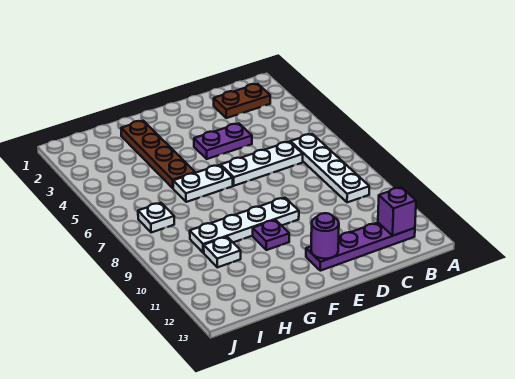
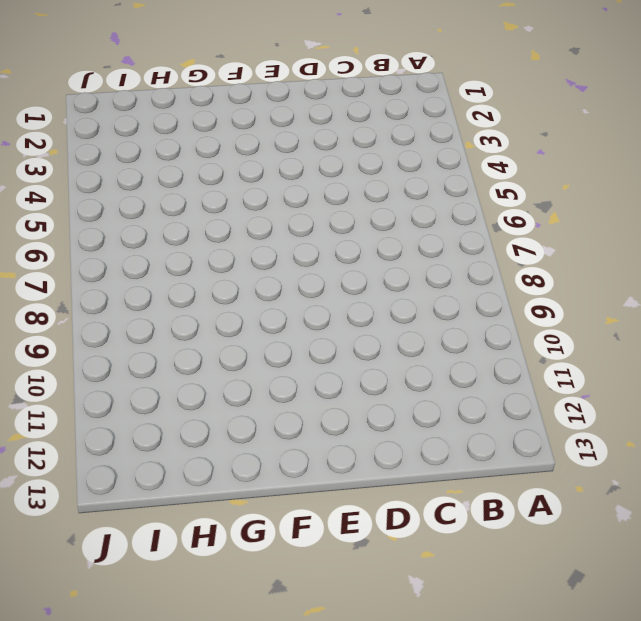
none -> brown 1x2 plate [214,84,270,118]
none -> white 1x4 plate [291,134,369,202]
none -> purple 1x4 plate [306,223,415,271]

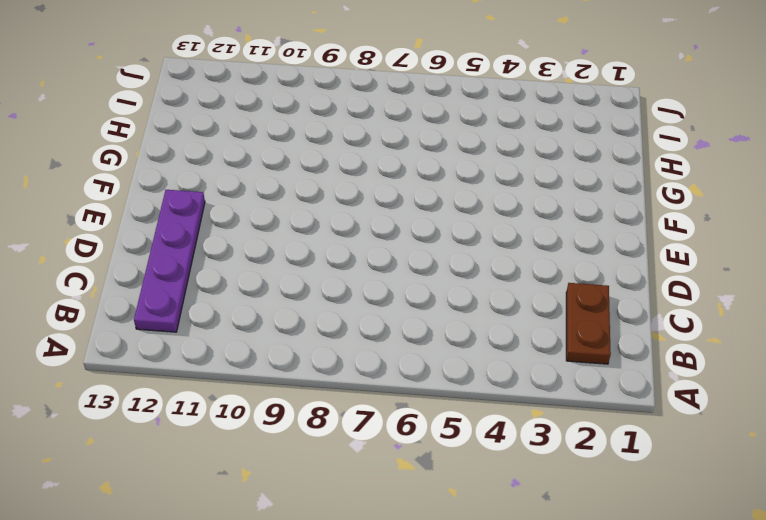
none -> white 1x4 plate [291,134,369,202]
none -> white 1x3 plate [221,142,303,186]
none -> purple 1x2 plate [194,124,252,159]

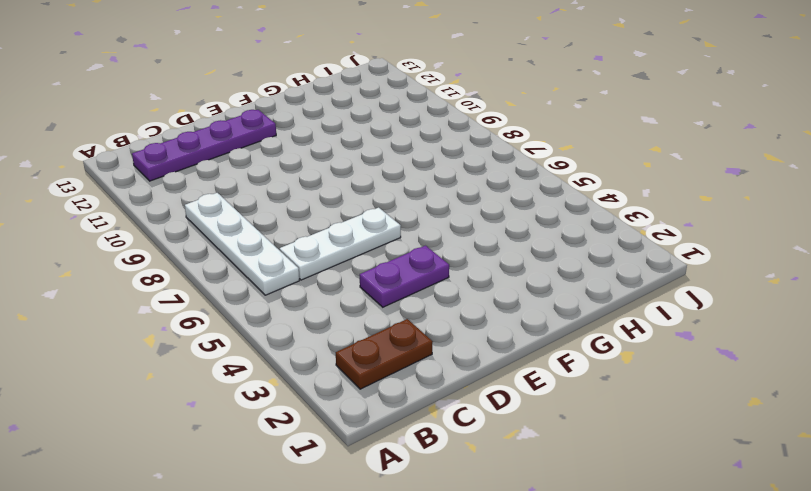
none -> white 1x4 plate [190,198,299,253]
none -> white 1x2 plate [173,165,233,202]
none -> purple 1x1 plate [253,220,289,250]

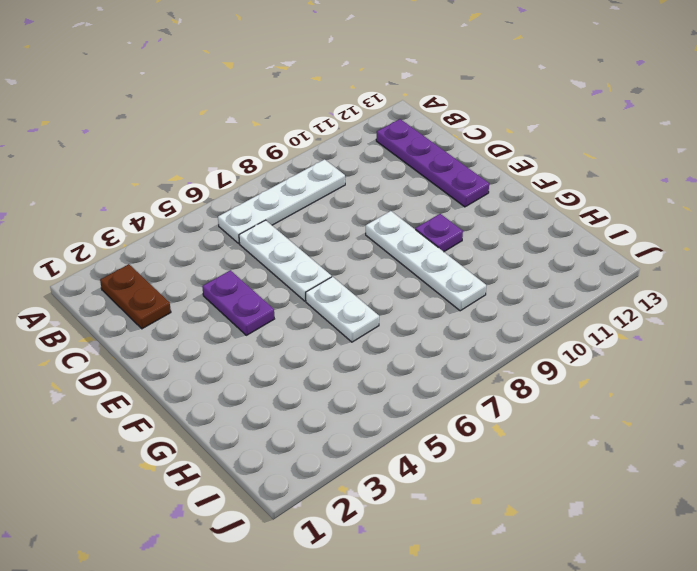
none -> brown 1x4 plate [121,121,195,188]
none -> white 1x1 plate [204,237,241,267]
none -> white 1x1 plate [138,203,174,233]

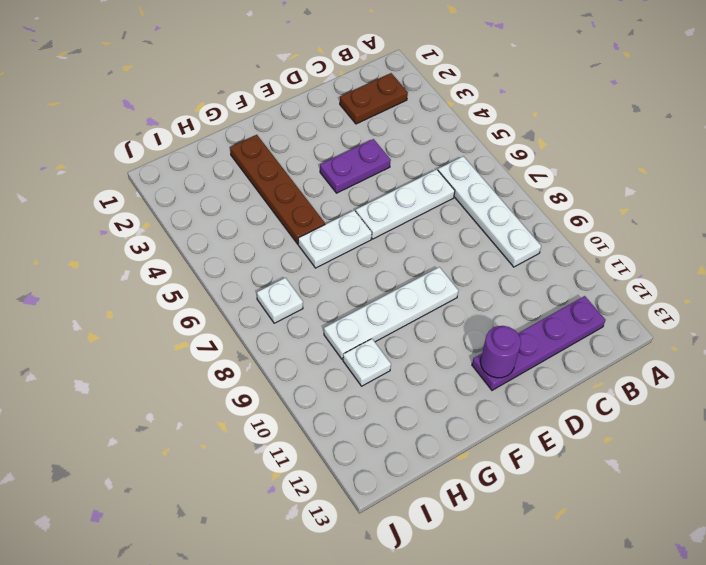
none -> purple 1x1 plate [253,220,289,250]
none -> purple 1x1 brick [378,187,416,236]

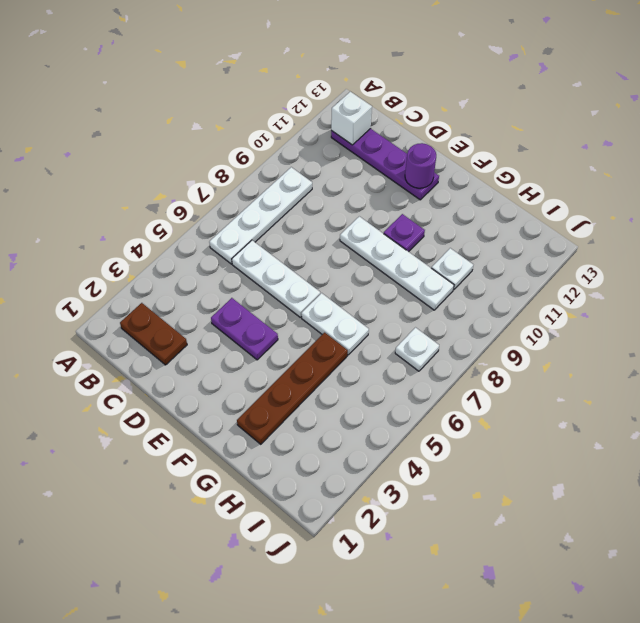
white 1x1 brick [331,92,372,145] -> purple 1x1 brick [378,187,416,236]

